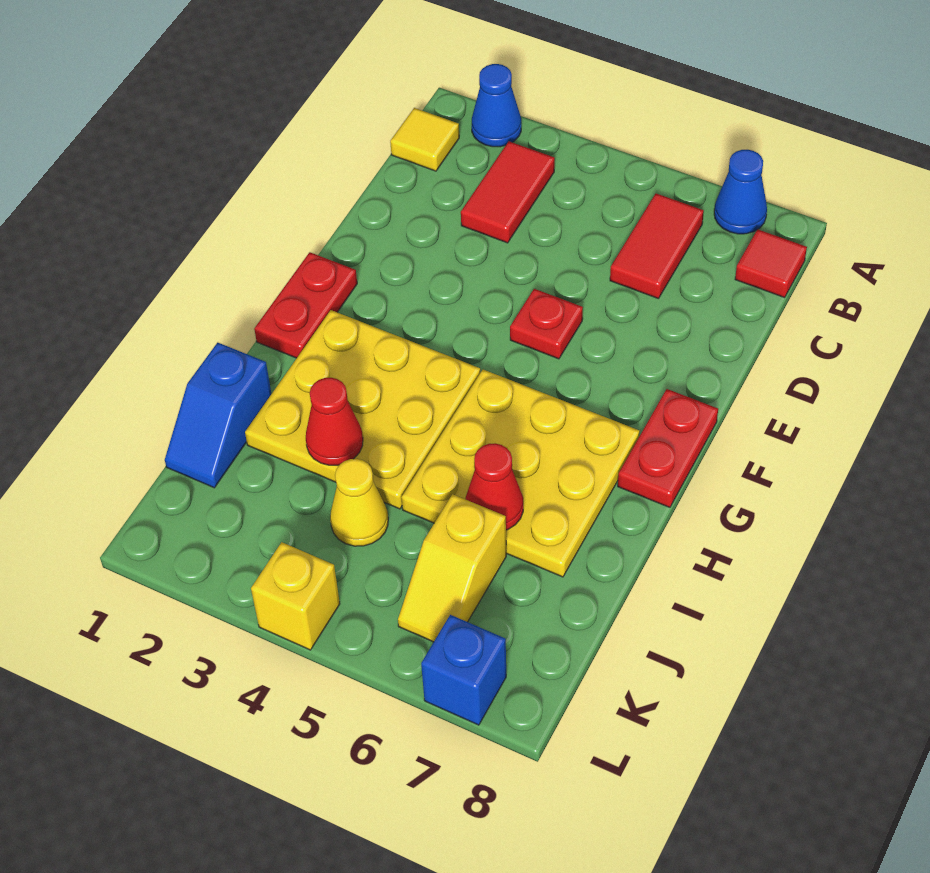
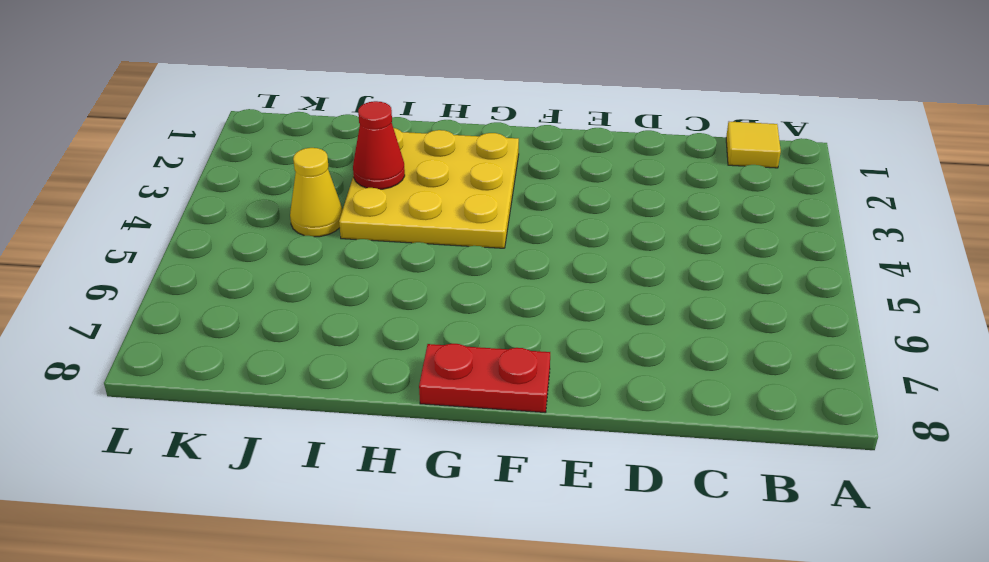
none -> blue 1x1 cone [472,64,521,147]
none -> blue 1x1 cone [714,150,767,234]
none -> red 1x2 tile [461,141,555,243]

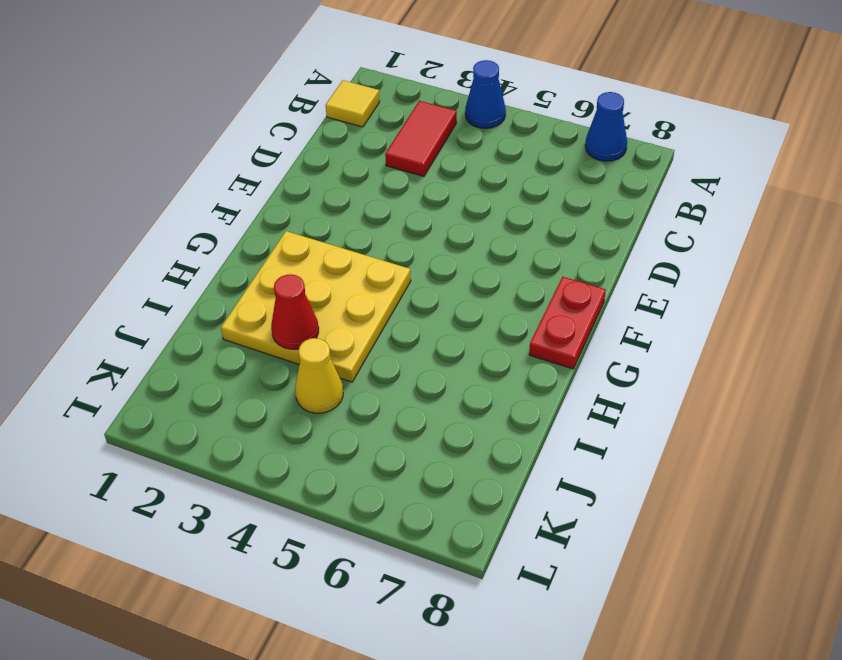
blue 1x1 cone [465,60,506,128] -> blue 1x1 cone moved to [472,64,521,147]
none -> red 1x2 tile [610,193,704,299]
none -> red 1x1 tile [735,229,807,298]
none -> red 1x1 plate [510,289,583,359]

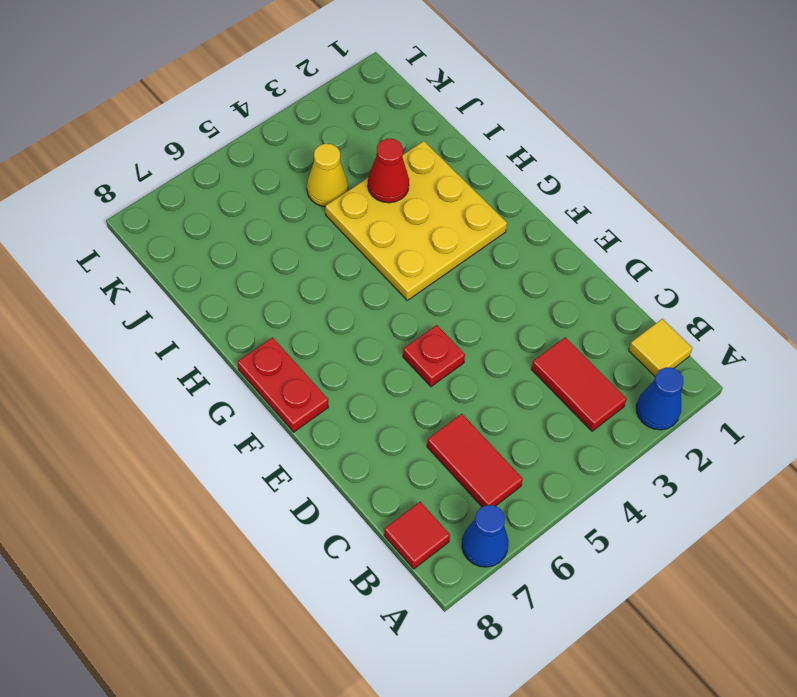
none -> red 1x2 plate [254,252,357,358]
none -> yellow 3x3 plate [401,370,640,577]
none -> blue 1x2 slope [165,343,271,488]

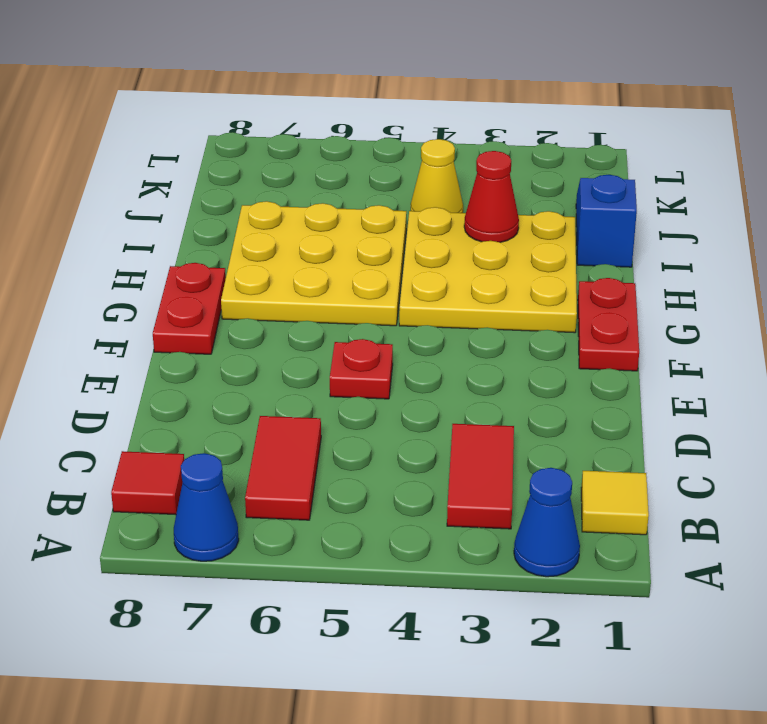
none -> yellow 1x2 slope [398,494,506,642]
none -> yellow 1x1 brick [251,542,340,650]
none -> blue 1x1 brick [421,615,506,725]

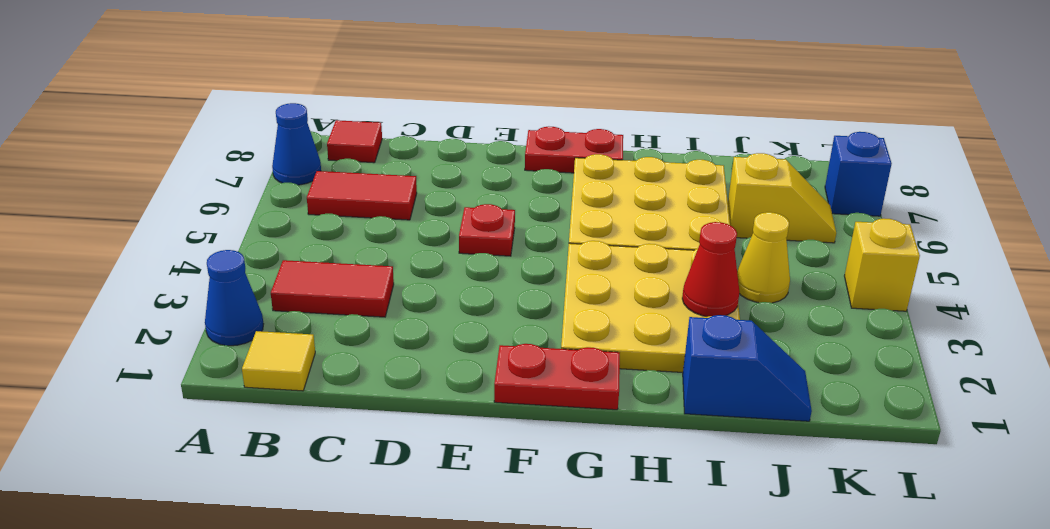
none -> red 1x1 cone [465,443,523,530]

